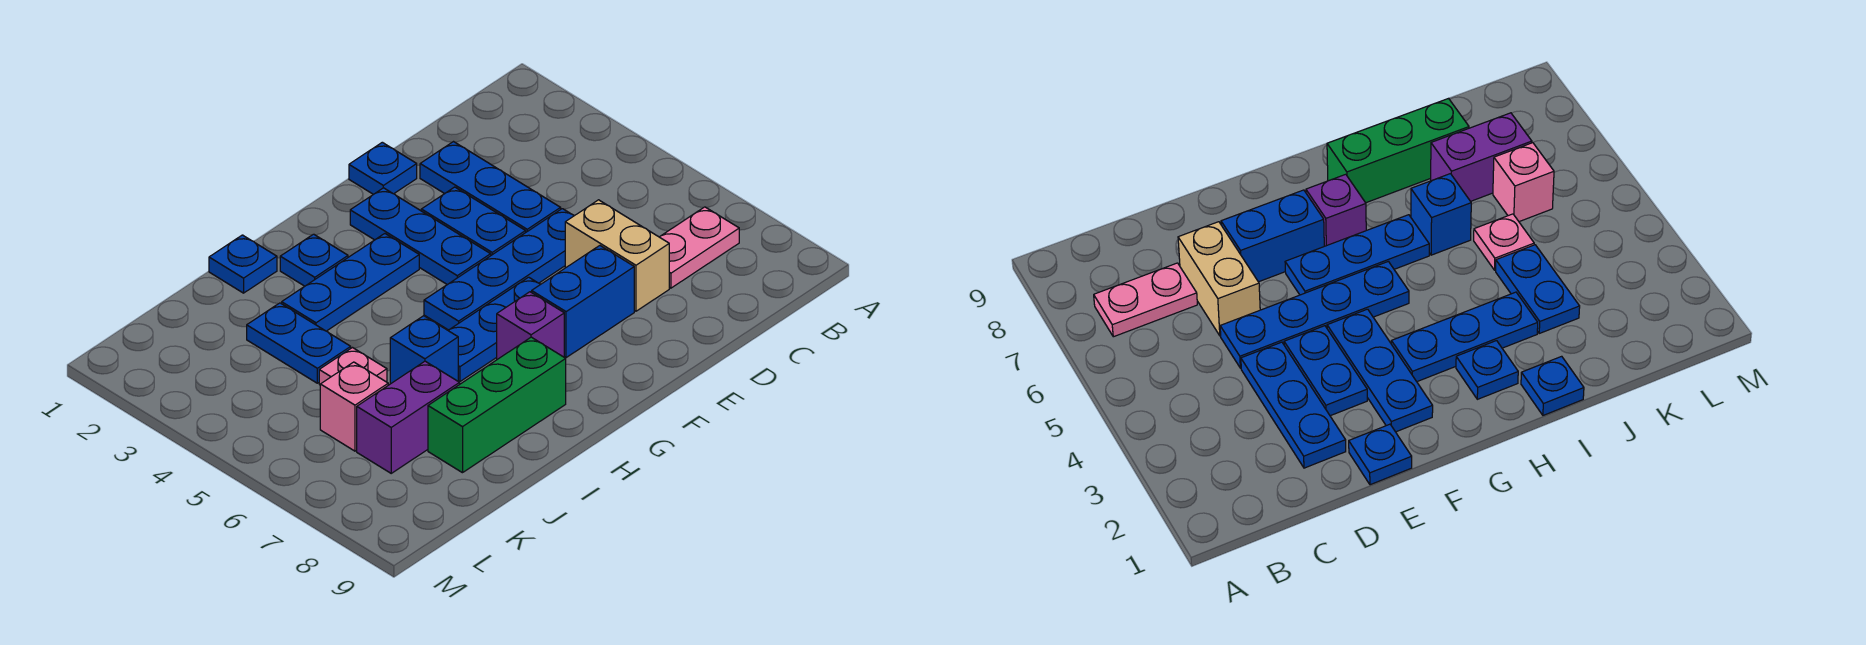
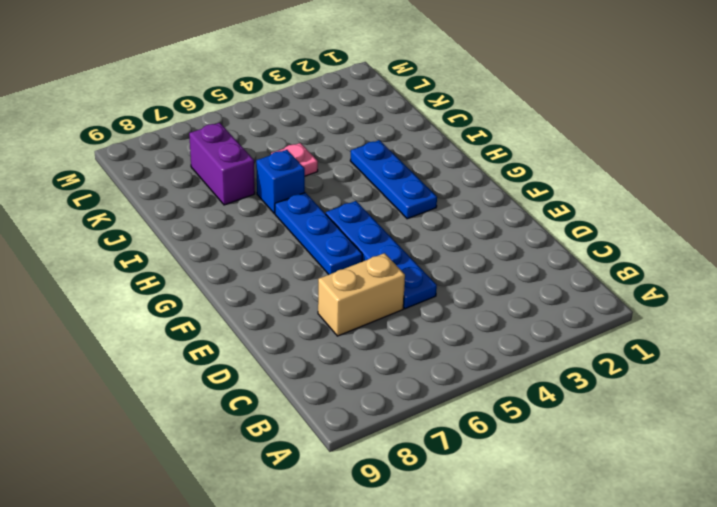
none -> pink 1x2 plate [660,207,739,288]
none -> blue 1x3 plate [420,142,561,232]
none -> blue 1x1 plate [349,142,417,194]

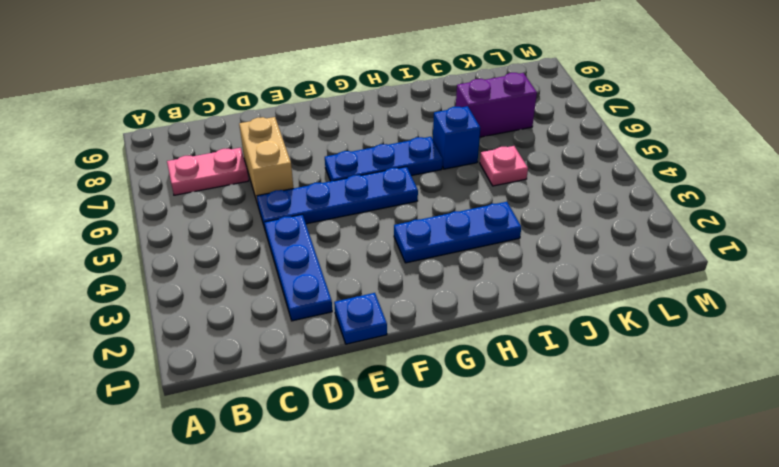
none -> blue 1x2 plate [421,187,526,255]
none -> blue 1x2 brick [532,246,634,358]
none -> blue 1x3 plate [350,188,491,285]

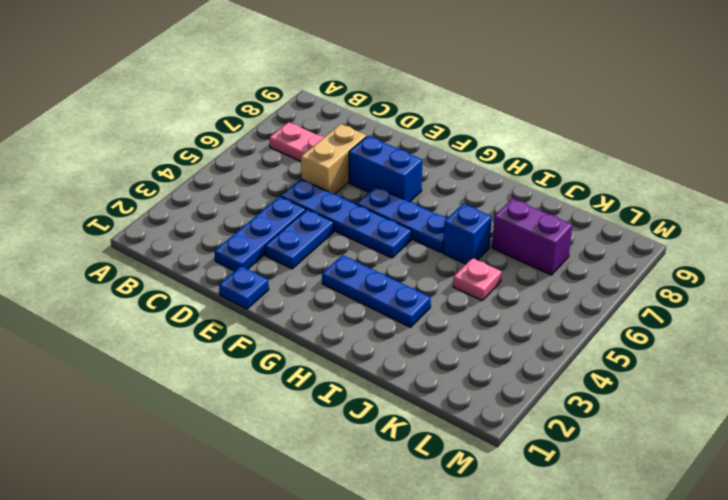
none -> blue 1x3 plate [350,188,491,285]
none -> purple 1x1 brick [497,292,564,359]
none -> blue 1x1 plate [280,234,348,286]

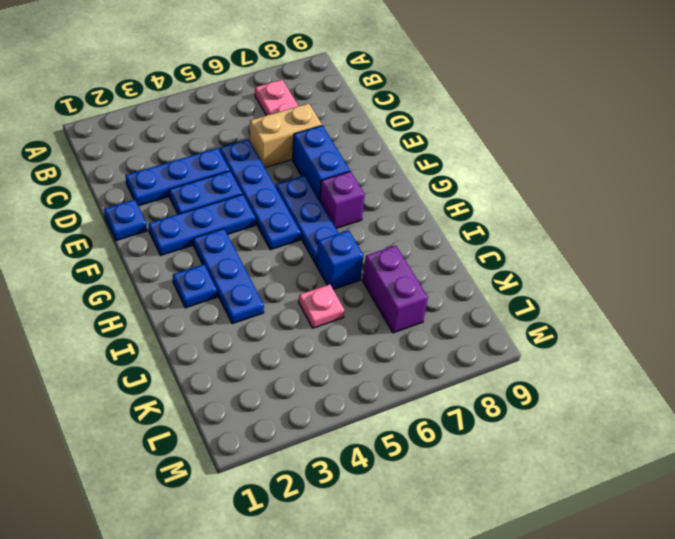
none -> green 1x3 brick [428,337,566,473]
none -> blue 1x1 plate [209,235,277,293]
none -> blue 1x2 plate [247,303,351,383]

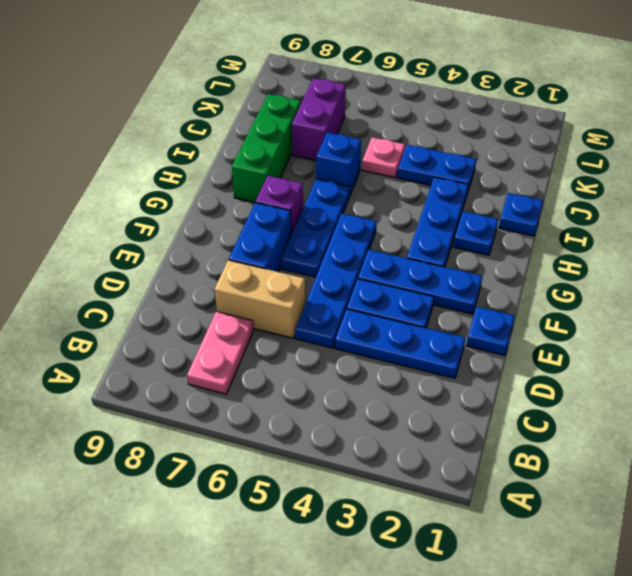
none -> pink 1x1 brick [320,362,388,451]

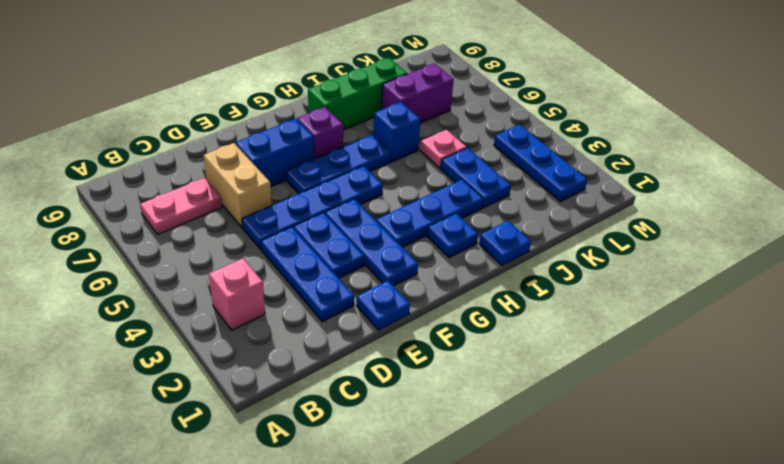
pink 1x1 brick [209,259,265,330] -> pink 1x1 brick moved to [320,362,388,451]
blue 1x3 plate [494,125,587,202] -> none

